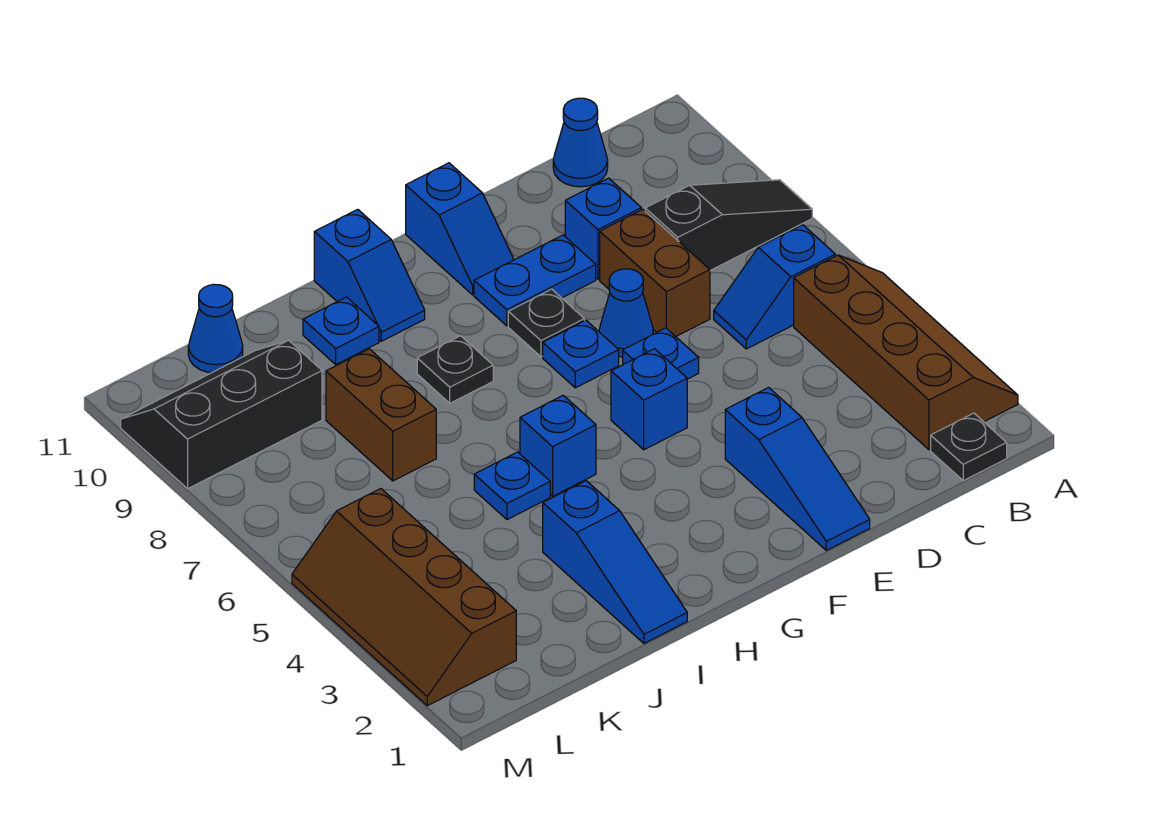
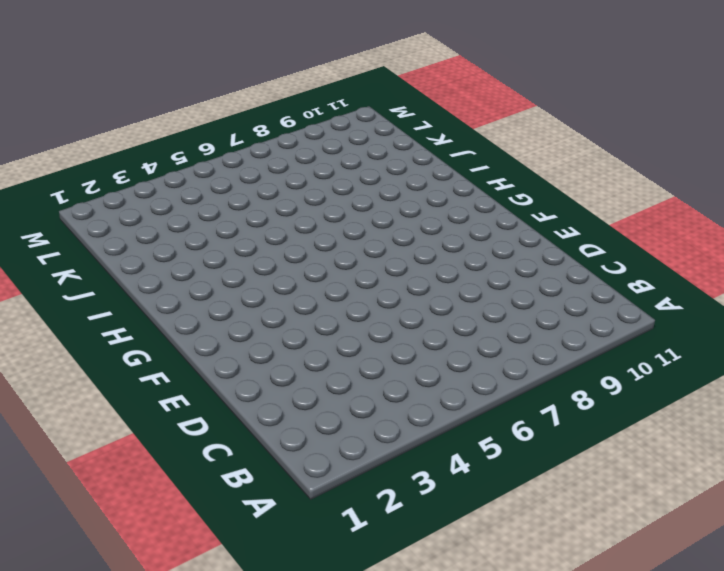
none -> brown 2x4 slope [794,255,1018,450]
none -> black 1x3 slope [645,180,812,271]
none -> black 1x1 plate [931,413,1007,481]

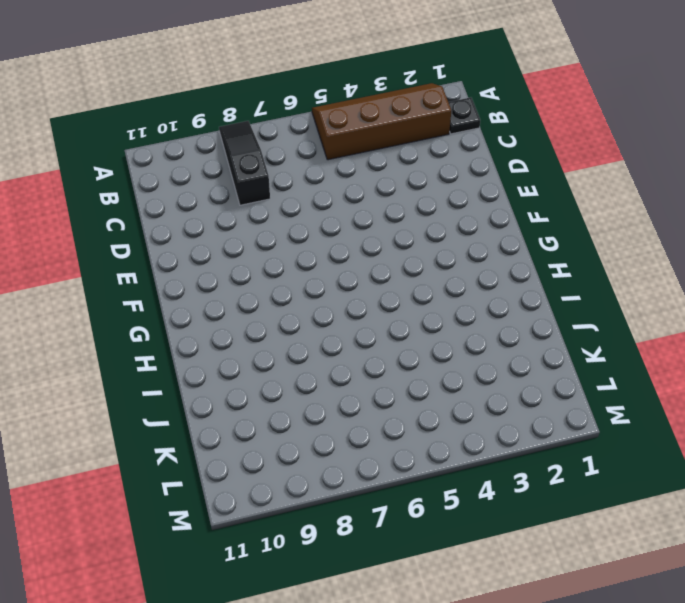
none -> blue 1x2 slope [714,225,835,349]
none -> blue 1x1 cone [553,98,608,187]
none -> brown 1x2 brick [600,209,710,337]

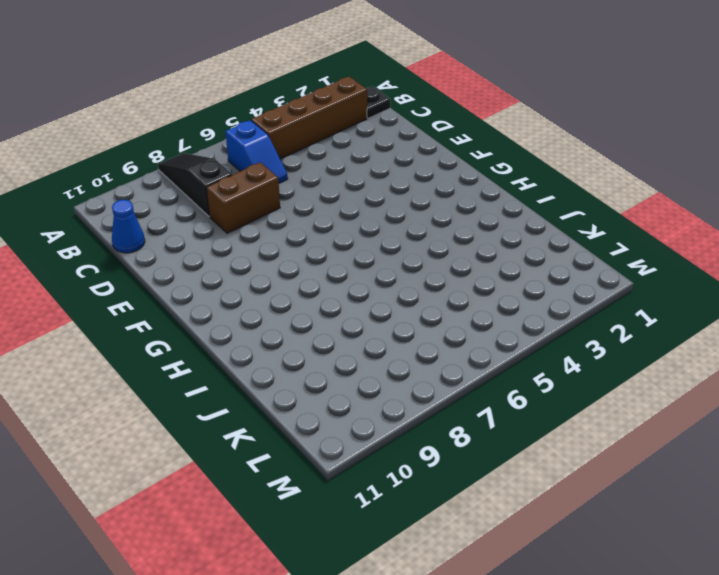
none -> blue 1x1 brick [565,178,641,279]
none -> blue 1x3 slope [725,388,870,550]
none -> blue 1x1 plate [623,328,699,379]

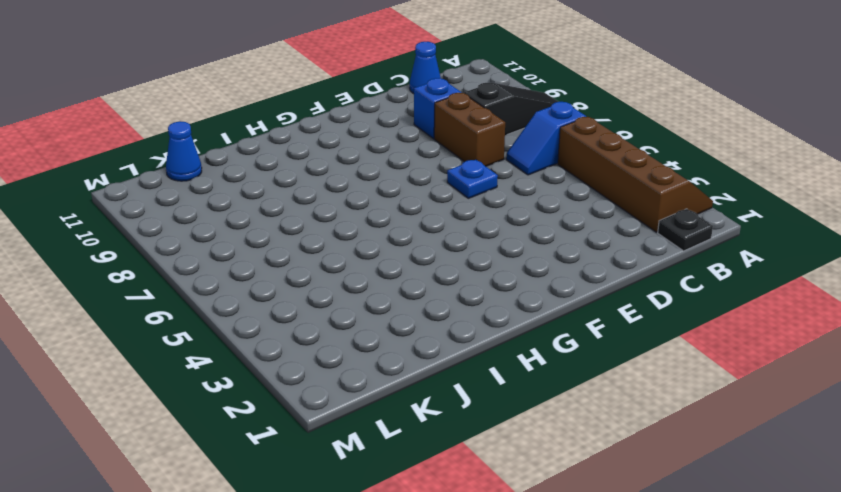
none -> blue 1x3 slope [725,388,870,550]
none -> blue 1x1 cone [599,269,653,357]
none -> blue 1x2 plate [474,235,596,326]

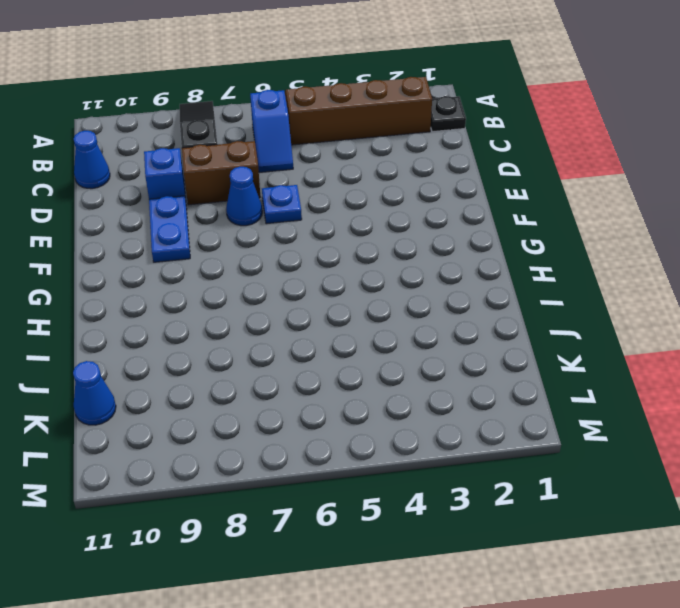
none -> blue 1x3 slope [725,388,870,550]
none -> blue 1x1 brick [611,349,687,450]
none -> blue 1x1 plate [543,320,619,388]

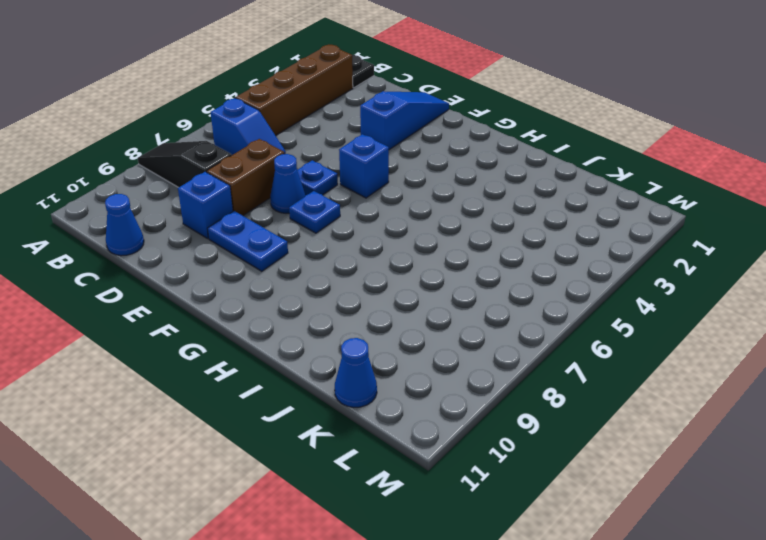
none -> black 1x1 plate [508,289,584,357]
none -> blue 1x2 slope [406,163,514,295]
none -> blue 1x1 brick [520,395,596,496]

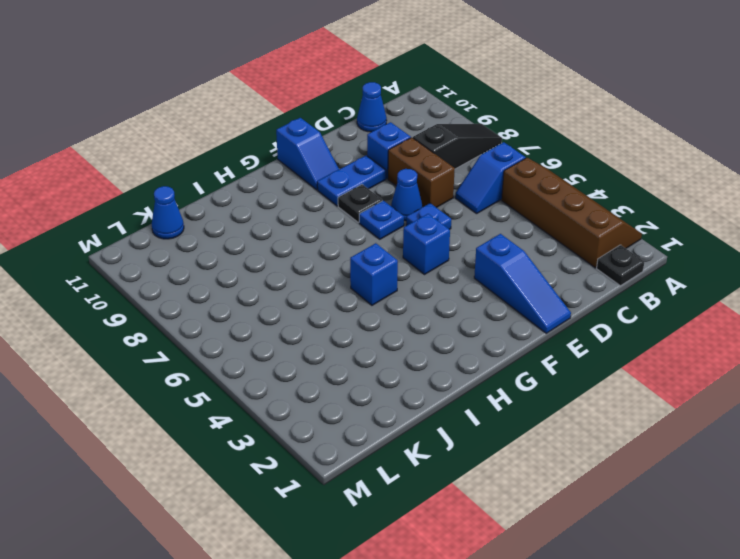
none -> black 1x1 plate [417,336,493,403]
none -> blue 1x2 slope [314,209,425,341]
none -> blue 1x3 slope [543,481,687,644]

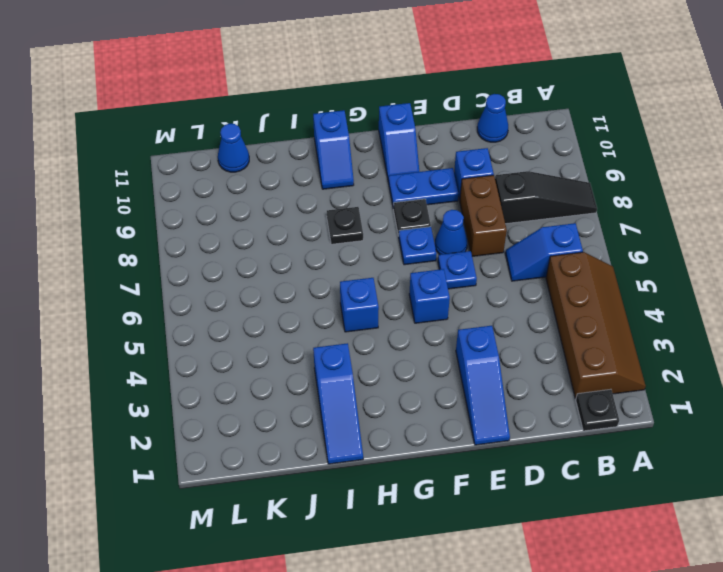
none -> blue 1x1 plate [474,452,550,520]
none -> blue 1x1 plate [303,297,379,364]
none -> brown 1x2 brick [326,349,436,481]

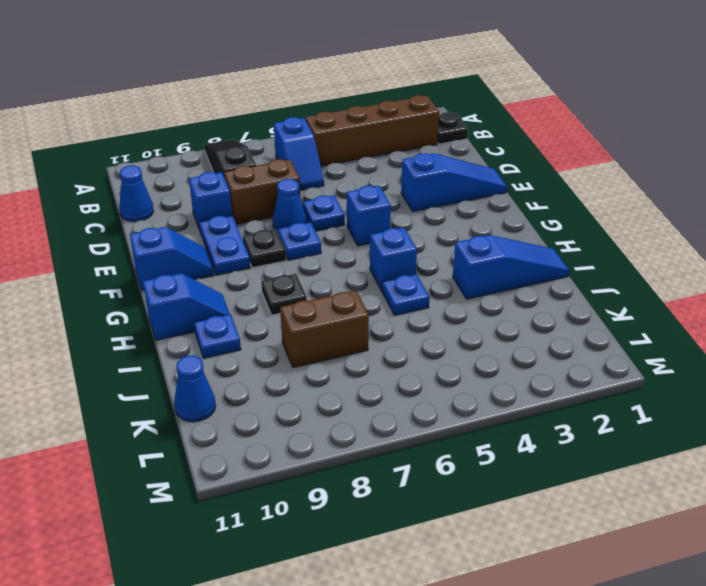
none -> black 2x3 slope [121,340,322,489]
none -> brown 2x4 slope [292,489,516,706]

